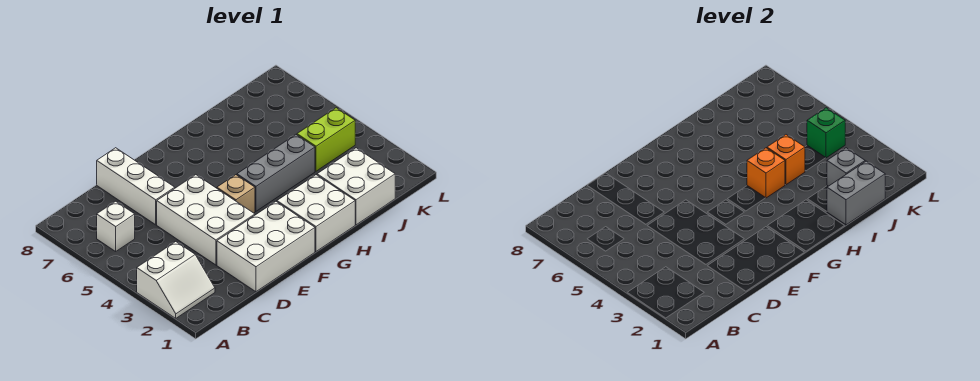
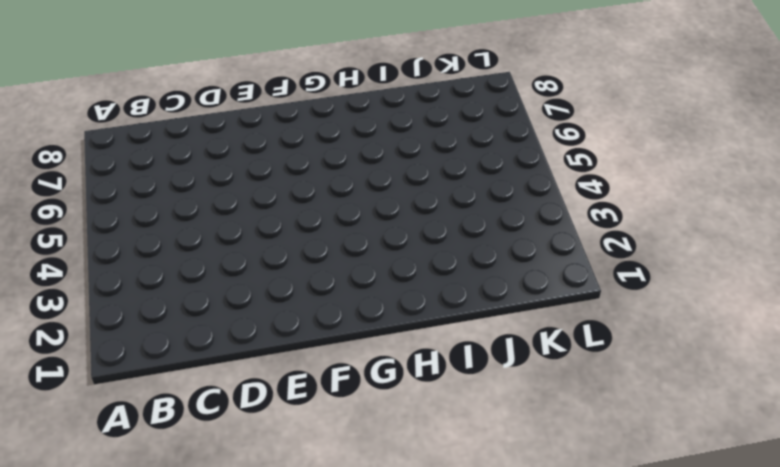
none -> white 2x2 slope [137,242,215,318]
none -> white 1x1 brick [97,201,135,251]
none -> white 2x3 brick [217,202,315,292]

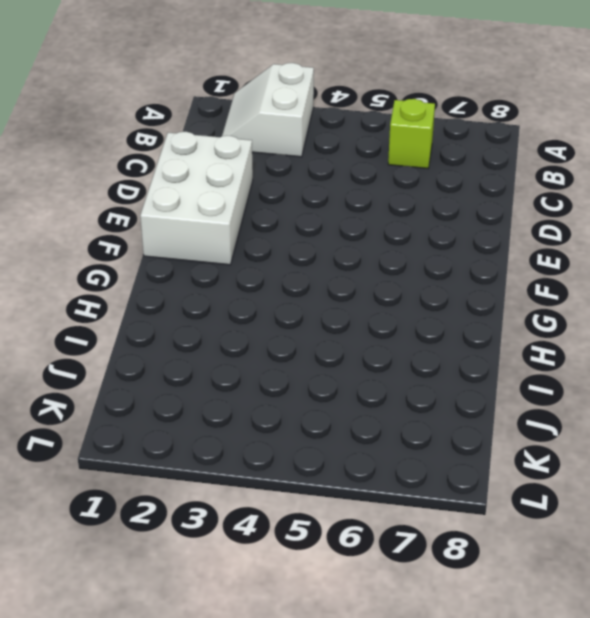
lime 1x1 brick [388,99,435,169] -> white 1x1 brick [97,201,135,251]
none -> white 2x3 brick [157,175,255,265]
none -> white 1x3 brick [97,148,175,225]
none -> tan 1x1 brick [217,175,255,213]

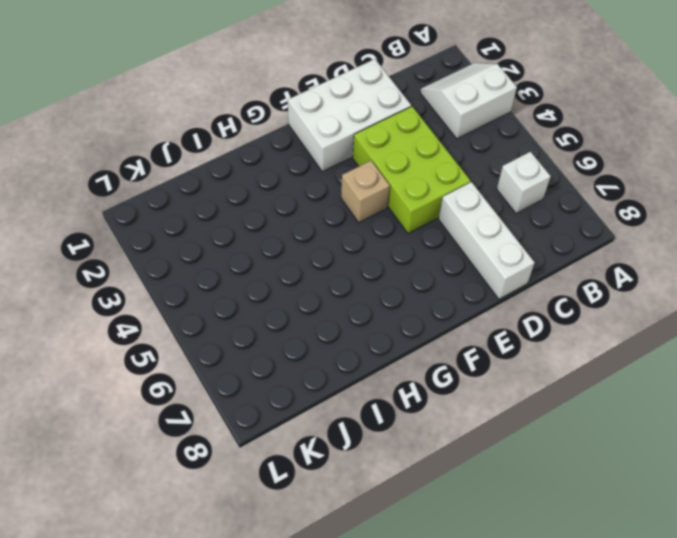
lime 2x3 brick [353,107,470,233] -> white 2x3 brick [157,175,255,265]
none -> white 2x2 brick [277,175,355,251]
none -> grey 1x3 brick [237,135,315,211]
none -> white 2x2 brick [317,148,395,225]

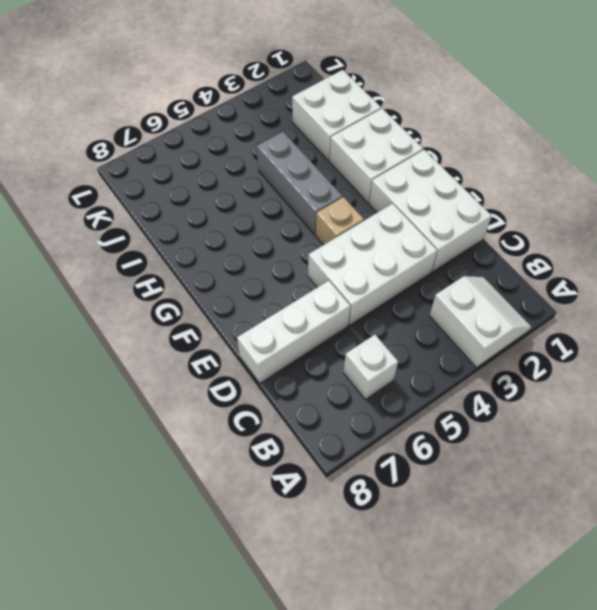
none -> lime 1x2 brick [297,108,355,171]
none -> orange 1x1 brick [747,148,785,198]
none -> grey 1x2 brick [827,161,885,225]

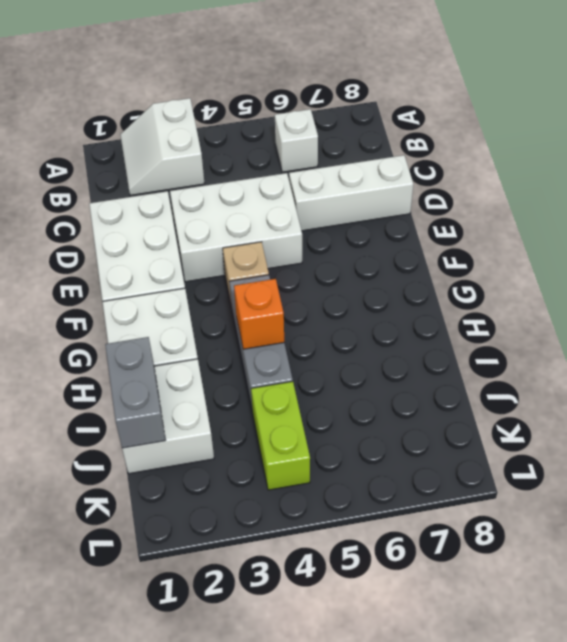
none -> orange 1x1 brick [767,135,805,185]
none -> grey 1x1 brick [827,148,865,186]
none -> green 1x1 brick [807,108,845,158]

